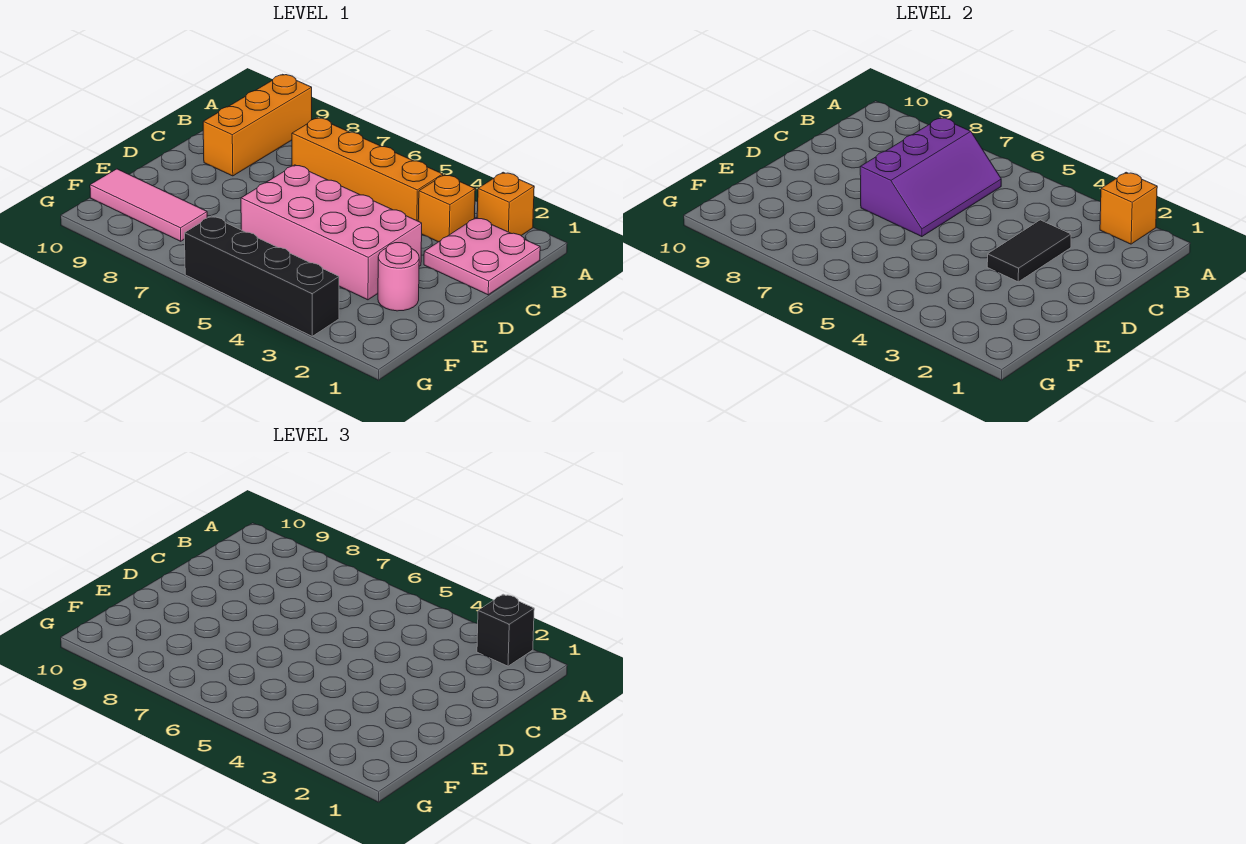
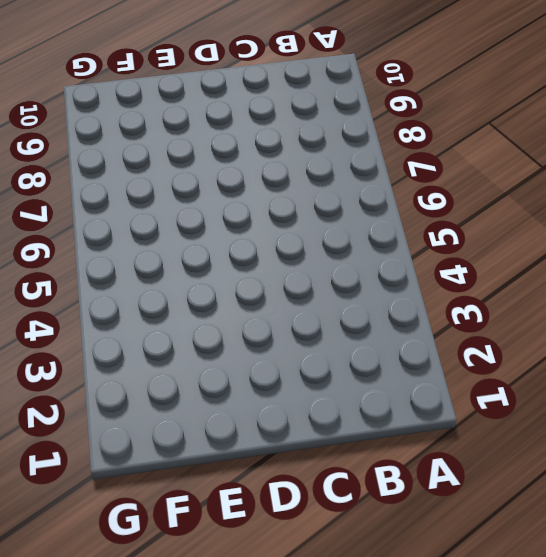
none -> orange 1x1 brick [477,172,534,236]
none -> orange 1x3 brick [203,74,312,176]
none -> pink 2x2 plate [424,218,540,295]

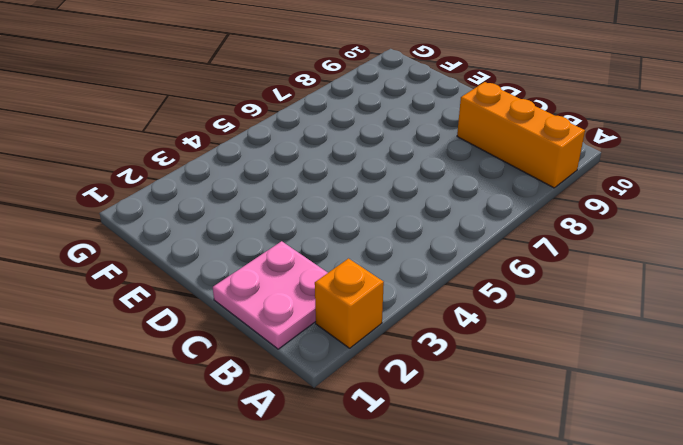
none -> orange 1x1 brick [418,175,475,242]
none -> orange 1x4 brick [292,118,443,221]
none -> pink 2x4 brick [241,165,422,300]

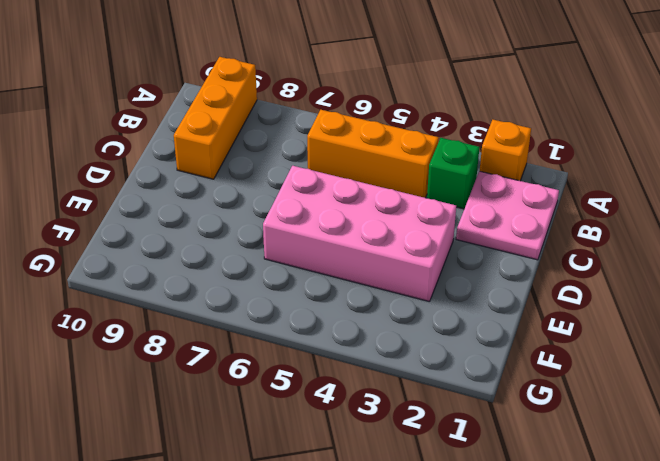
green 1x1 brick [427,138,479,209] -> orange 1x1 brick [418,175,475,242]
orange 1x3 brick [307,110,439,198] -> orange 1x4 brick [292,118,443,221]
none -> pink 1x1 round brick [378,243,419,311]
none -> pink 1x3 tile [90,169,207,241]
none -> black 1x4 brick [185,216,339,336]

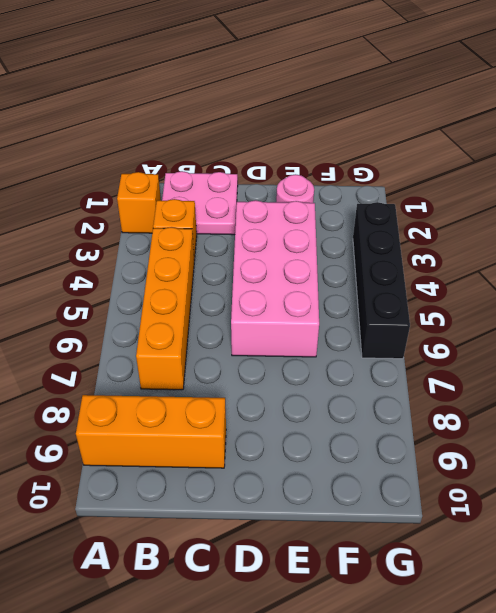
none -> pink 1x3 tile [90,169,207,241]
none -> orange 1x1 brick [1100,172,1157,244]
none -> purple 2x3 slope [860,118,1001,237]

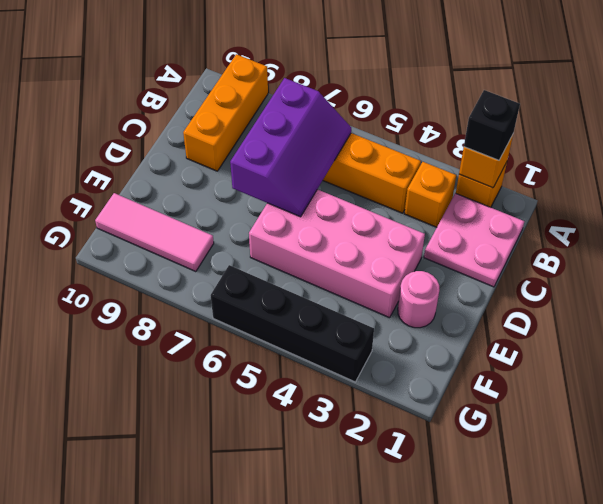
none -> black 1x2 tile [987,220,1071,282]

